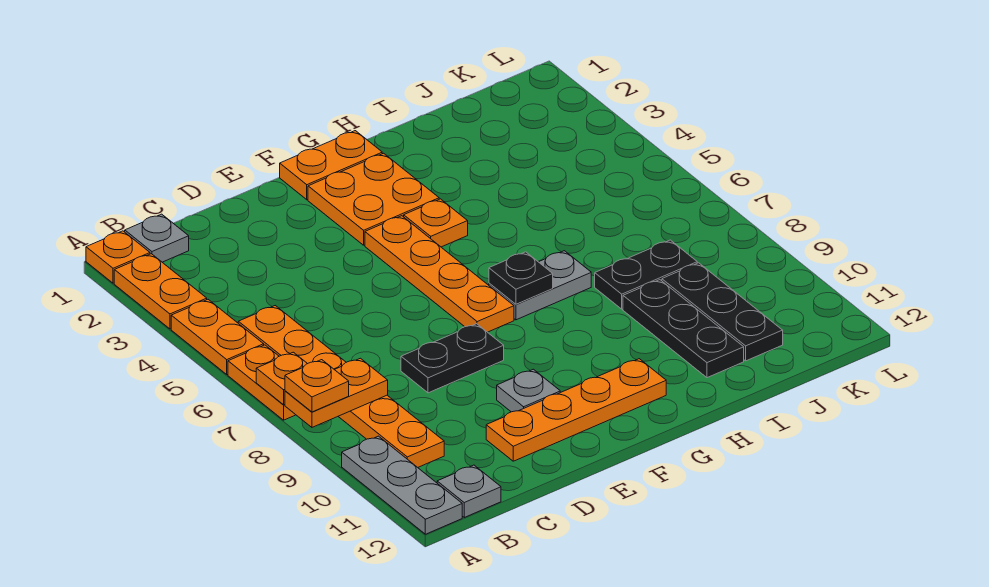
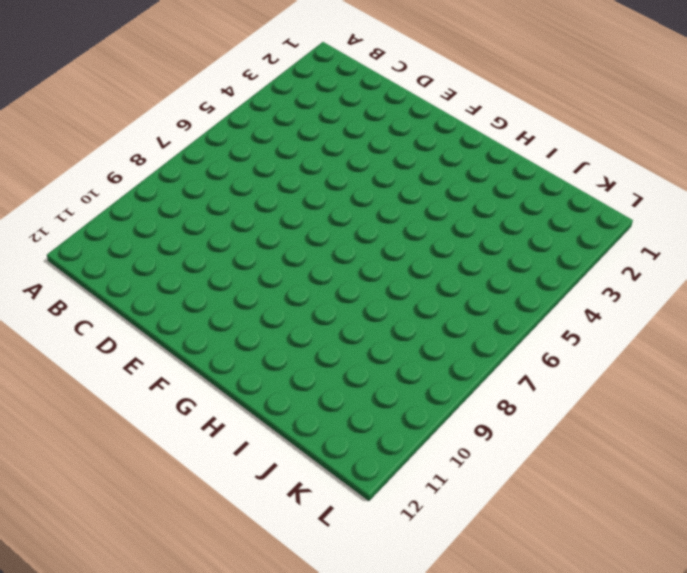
none -> orange 1x1 plate [86,231,150,283]
none -> orange 1x2 plate [114,254,207,329]
none -> orange 1x2 plate [171,300,264,374]

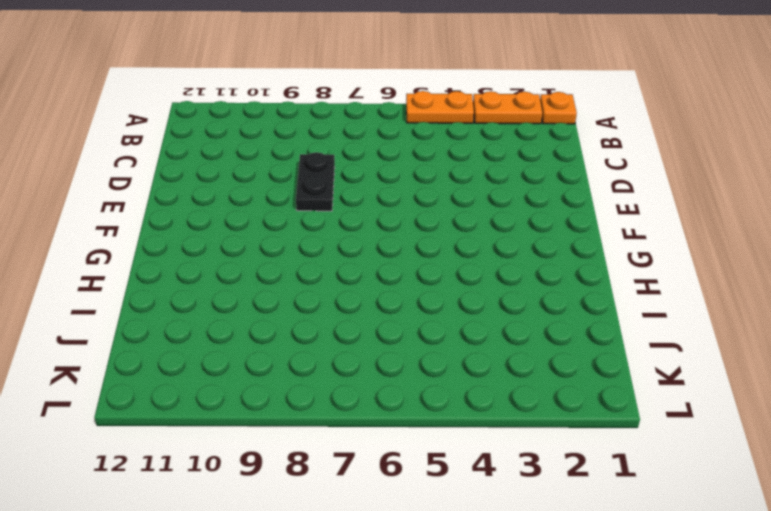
none -> orange 1x2 plate [228,345,295,420]
none -> grey 1x3 plate [342,436,462,534]
none -> grey 1x1 plate [125,214,189,262]

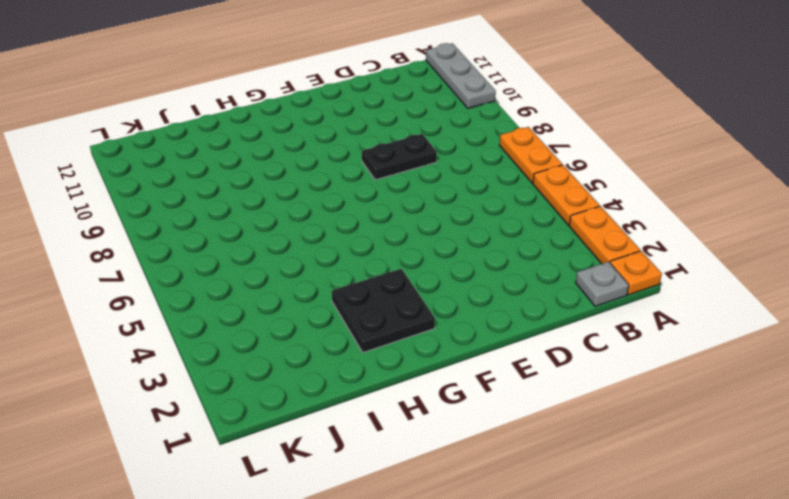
black 2x2 plate [332,269,435,352] -> orange 2x2 plate [308,153,439,245]
none -> orange 1x6 plate [238,306,444,467]
none -> grey 1x1 plate [437,465,501,517]
none -> orange 1x4 plate [486,359,666,461]

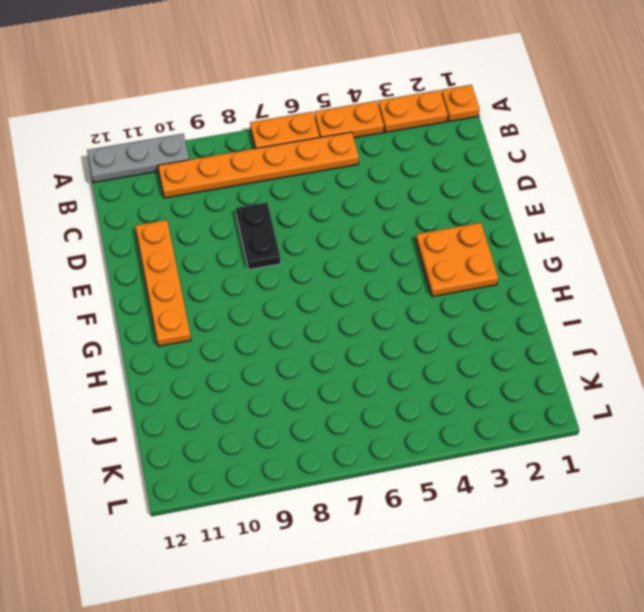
none -> grey 1x1 plate [125,214,189,262]
none -> grey 1x1 plate [437,465,501,517]
none -> grey 1x1 plate [497,369,560,412]

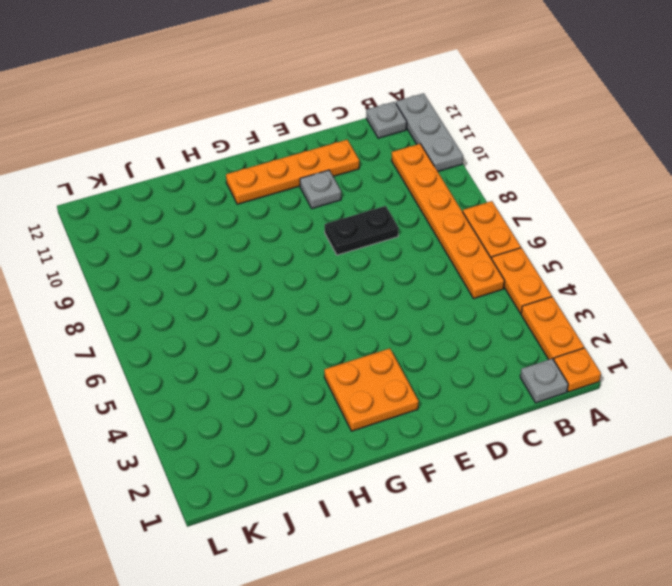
none -> orange 1x2 plate [280,131,382,200]
none -> orange 1x4 plate [365,216,514,332]
none -> orange 1x1 plate [404,199,468,247]

